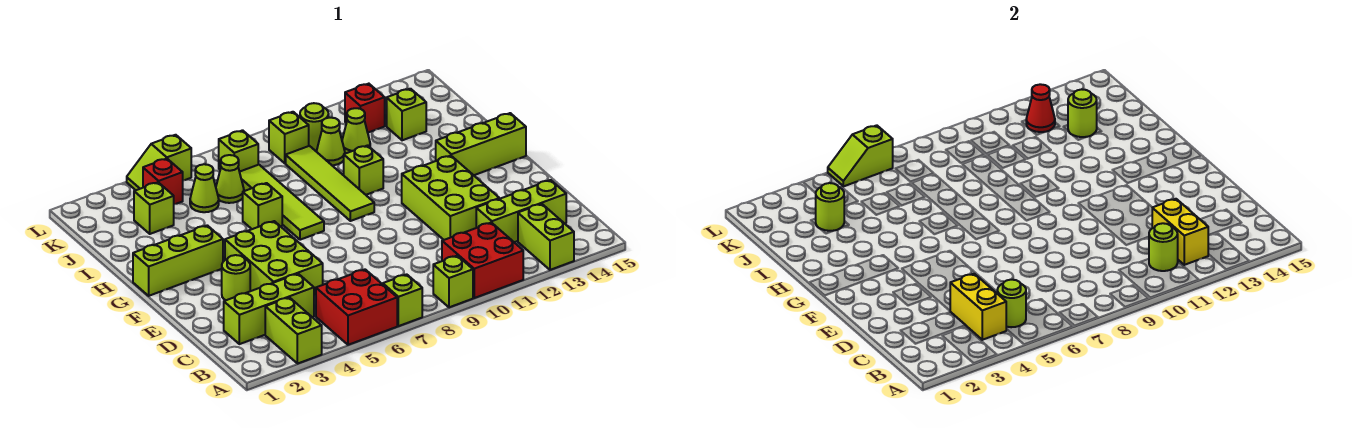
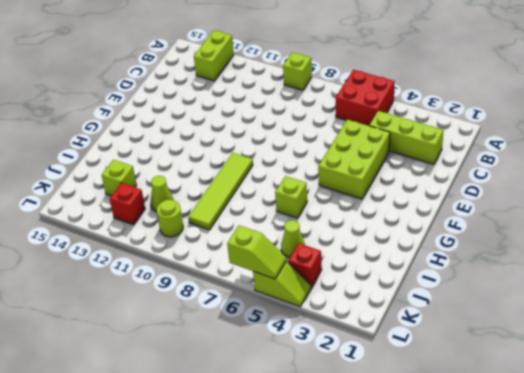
none -> lime 1x2 brick [265,297,322,364]
none -> lime 1x1 brick [383,274,422,326]
none -> red 2x2 brick [442,223,523,298]
none -> lime 1x3 brick [476,180,566,242]

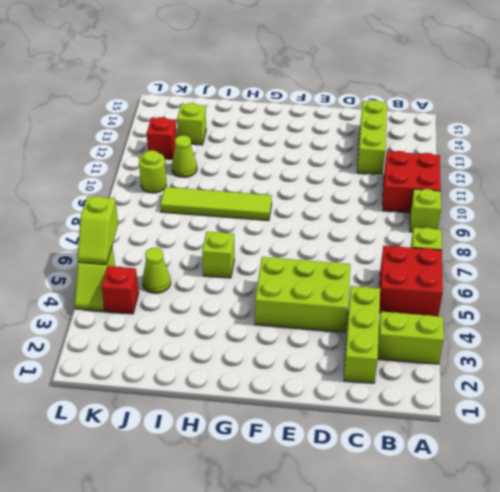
none -> lime 1x2 brick [518,204,574,270]
none -> lime 2x3 brick [402,156,499,240]
none -> lime 1x1 round brick [222,255,250,300]
none -> lime 1x3 brick [133,225,223,296]

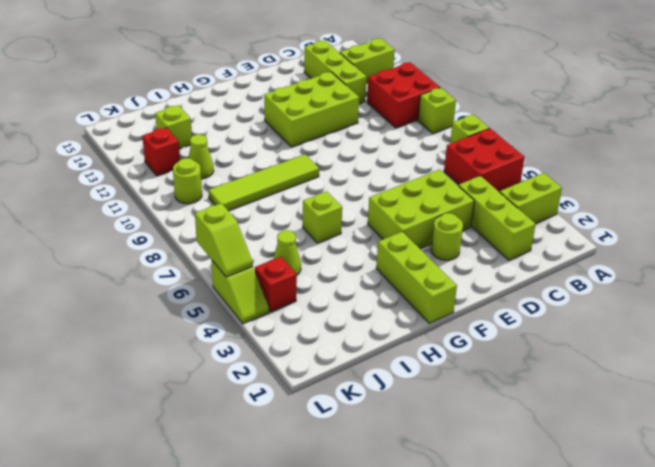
none -> lime 1x4 tile [240,165,324,240]
none -> lime 1x3 brick [436,113,526,175]
none -> lime 1x1 brick [344,146,383,195]
none -> lime 1x1 brick [134,182,174,234]

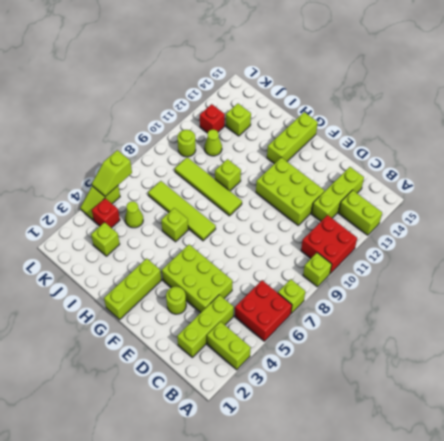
none -> lime 1x1 cone [216,155,244,203]
none -> lime 1x1 cone [316,118,345,165]
none -> lime 1x1 brick [219,130,258,172]
none -> lime 1x1 brick [269,112,309,163]

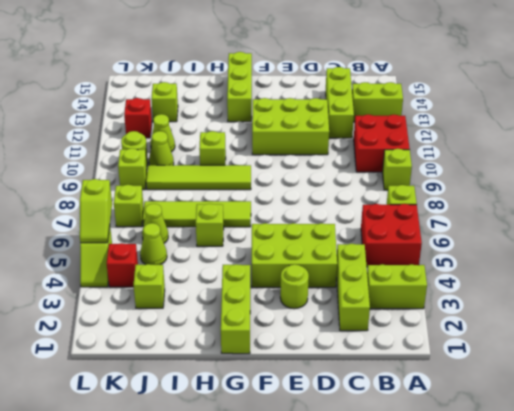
none -> yellow 1x2 brick [950,274,1006,340]
none -> lime 1x1 round brick [997,280,1026,327]
none -> lime 1x1 round brick [1149,223,1178,271]
none -> yellow 1x2 brick [1152,199,1208,265]

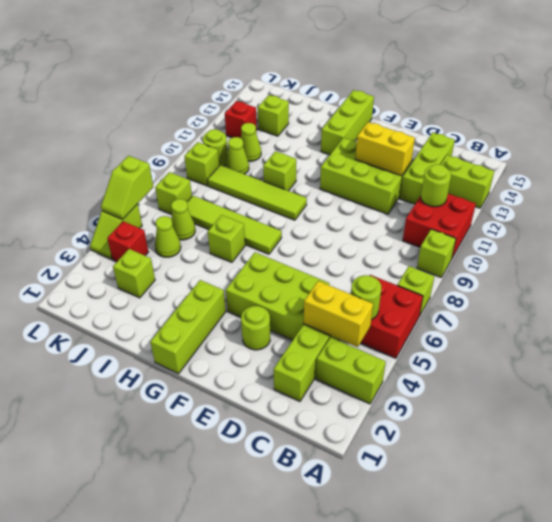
yellow 1x2 brick [356,122,415,176] -> yellow 1x2 brick moved to [1152,199,1208,265]
none -> lime 1x1 round brick [816,183,844,231]
none -> lime 1x1 round brick [1068,89,1097,137]
none -> red 1x1 cone [1026,84,1055,132]

